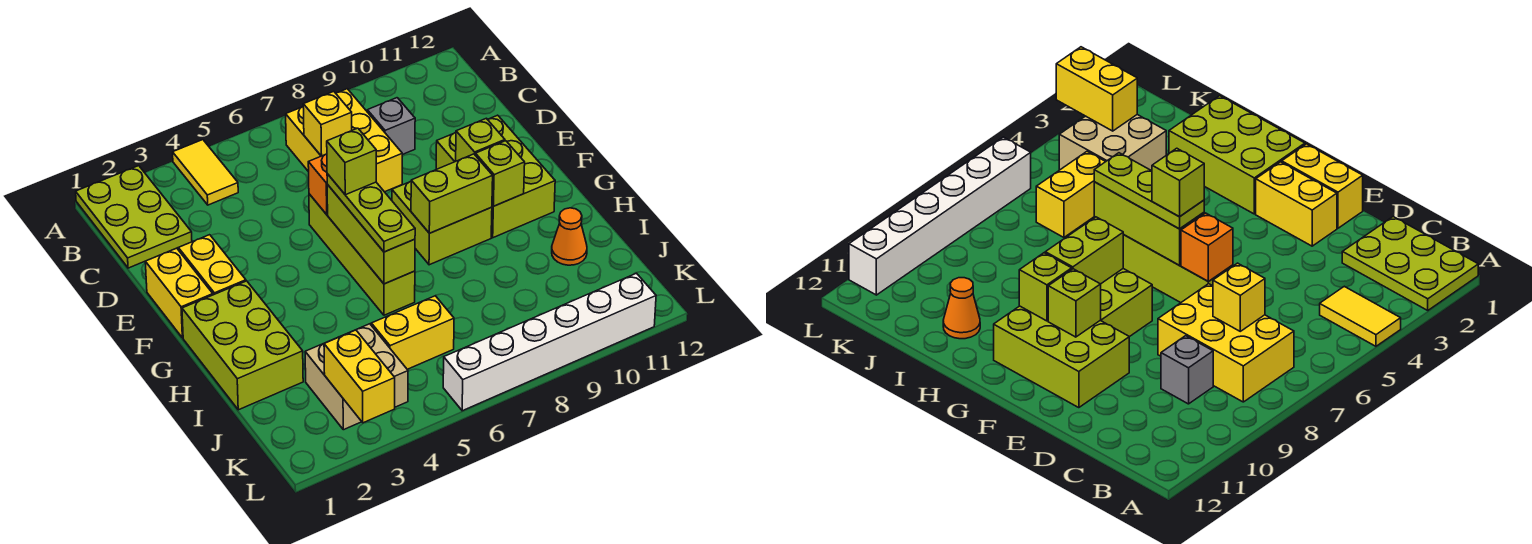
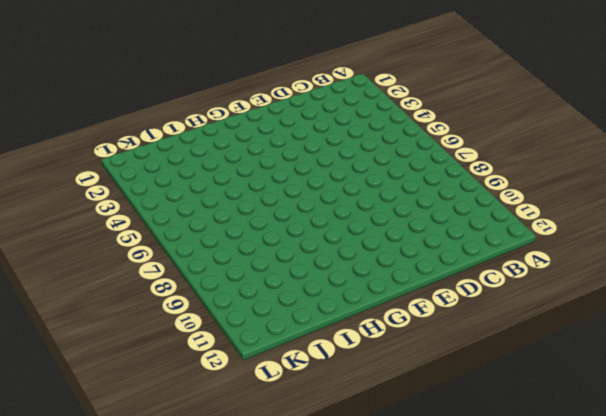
none -> lime 2x3 plate [76,166,192,268]
none -> yellow 1x2 tile [173,140,238,205]
none -> yellow 2x3 brick [286,89,402,192]

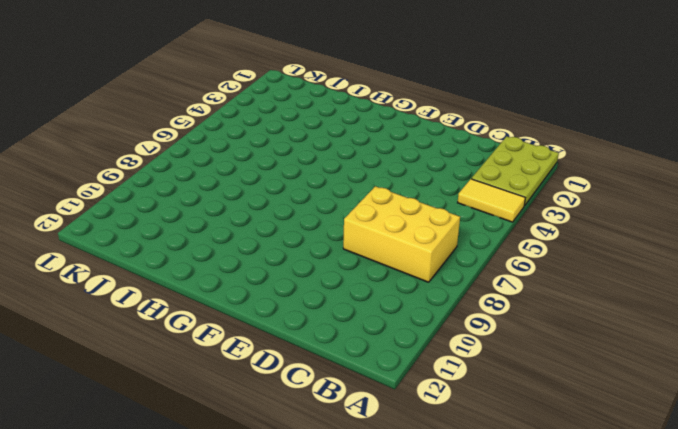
lime 2x3 plate [471,136,559,206] -> lime 2x3 plate turned to [76,166,192,268]
none -> grey 1x1 brick [367,98,415,155]
none -> yellow 1x2 brick [145,248,213,338]
none -> yellow 1x2 brick [178,235,246,295]

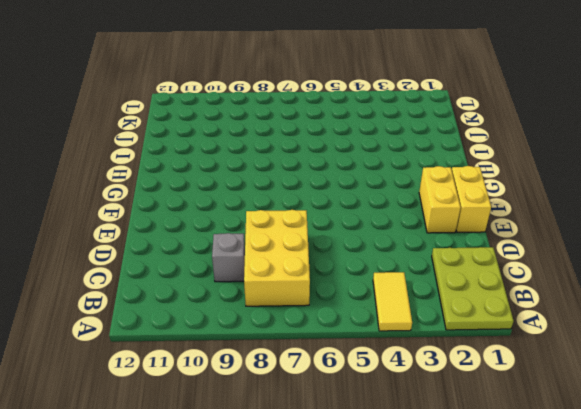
none -> lime 1x4 brick [309,194,415,315]
none -> lime 2x3 brick [436,115,555,238]
none -> lime 2x2 brick [392,181,492,265]

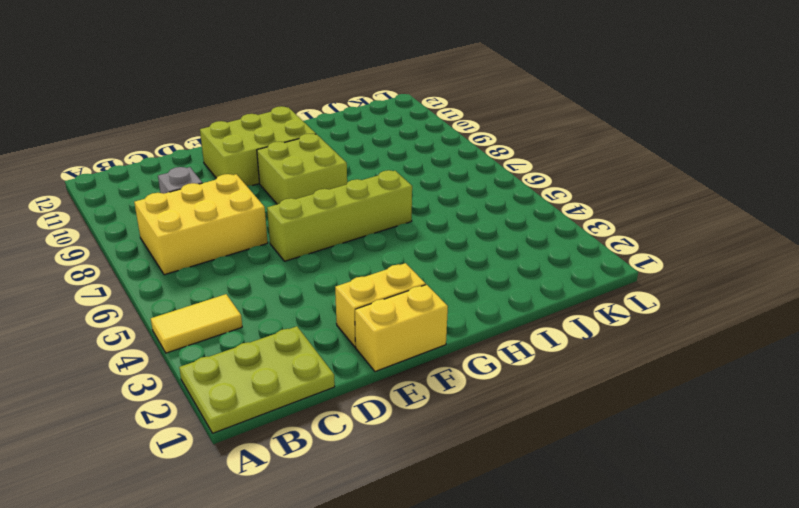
none -> lime 2x3 brick [182,281,303,410]
none -> orange 1x1 cone [552,208,587,265]
none -> tan 2x2 brick [305,324,408,430]

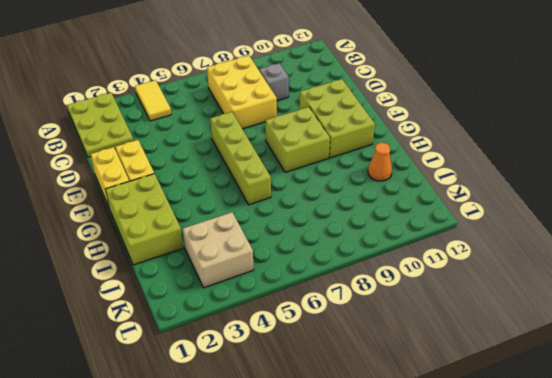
none -> yellow 1x2 brick [371,296,454,369]
none -> white 1x6 brick [443,273,656,411]
none -> yellow 1x1 brick [303,91,352,156]

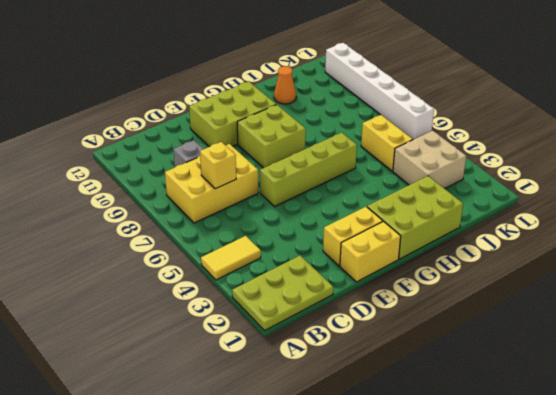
none -> orange 1x1 brick [308,154,328,214]
none -> lime 1x3 brick [327,185,415,284]
none -> lime 1x1 brick [456,118,505,161]

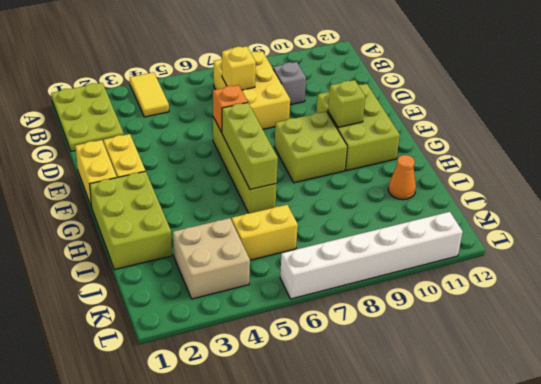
none -> lime 1x2 brick [411,154,493,233]
none -> lime 1x1 brick [475,141,525,206]
none -> yellow 1x2 brick [324,330,395,423]

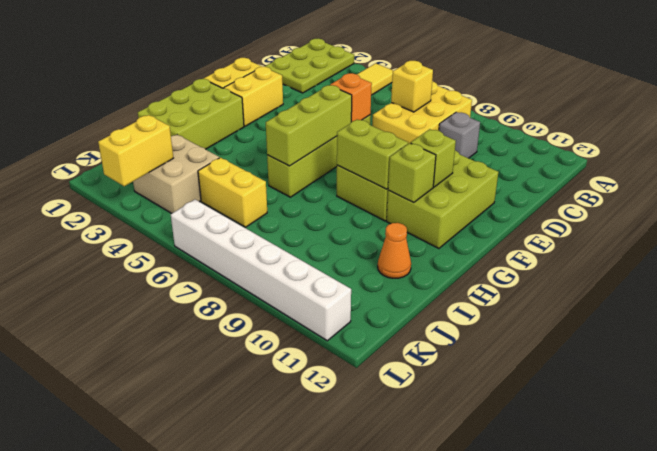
none -> lime 1x3 plate [327,174,415,252]
none -> lime 1x1 brick [327,128,376,195]

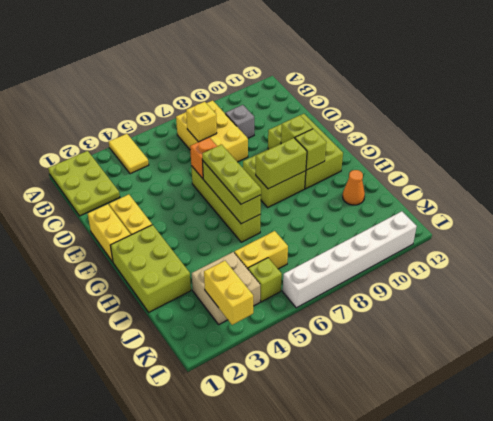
lime 1x1 brick [248,258,282,302] -> lime 1x1 brick moved to [327,128,376,195]

